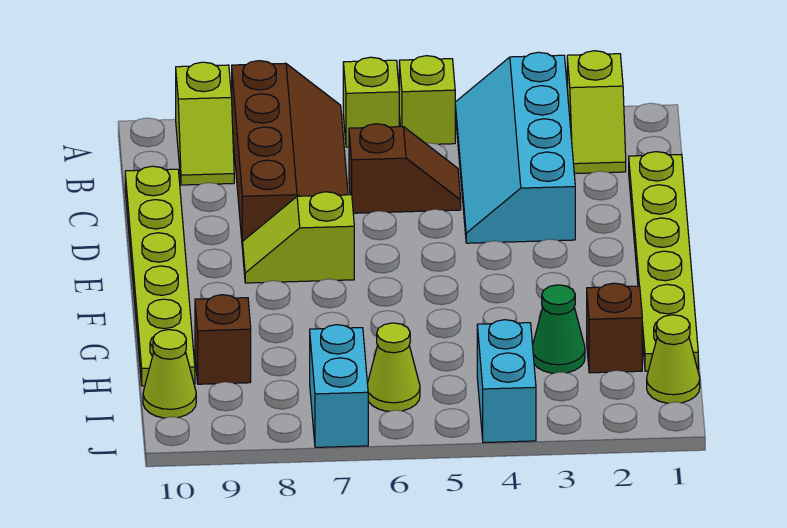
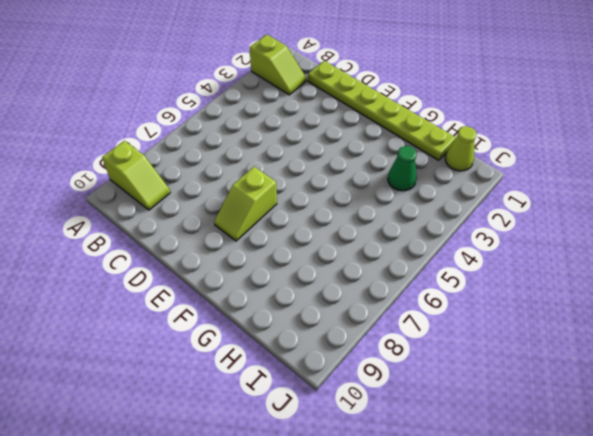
none -> cyan 2x4 slope [455,52,575,243]
none -> lime 1x1 brick [399,56,455,144]
none -> lime 1x1 brick [343,57,399,147]

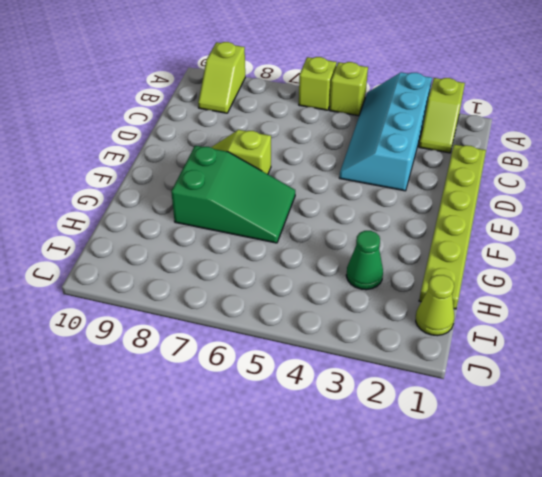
green 2x3 slope [171,146,295,243] -> none
none -> brown 2x4 slope [232,61,348,249]
none -> brown 1x2 slope [349,124,461,213]
none -> lime 1x6 plate [125,166,195,386]

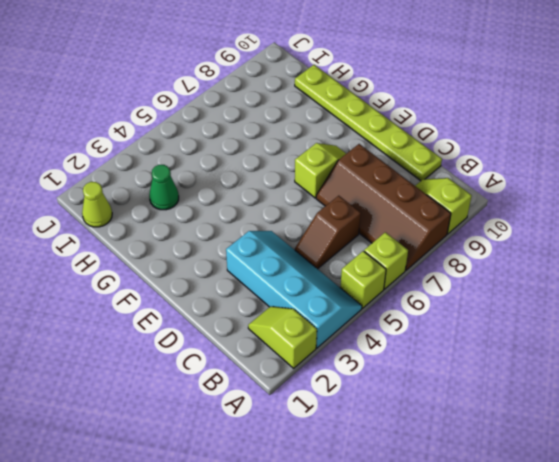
none -> lime 1x6 plate [629,152,698,371]
none -> brown 1x1 brick [587,283,642,373]
none -> brown 1x1 brick [195,295,251,384]

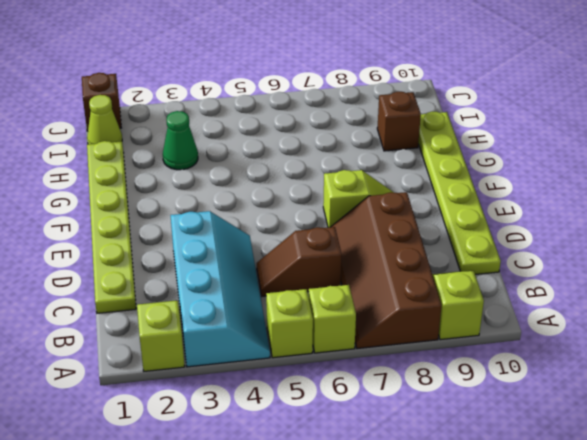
brown 1x1 brick [82,73,121,131] -> brown 1x1 brick moved to [587,283,642,373]
none -> cyan 1x2 brick [477,320,536,443]
none -> lime 1x1 cone [368,323,420,411]
none -> cyan 1x2 brick [310,325,368,447]

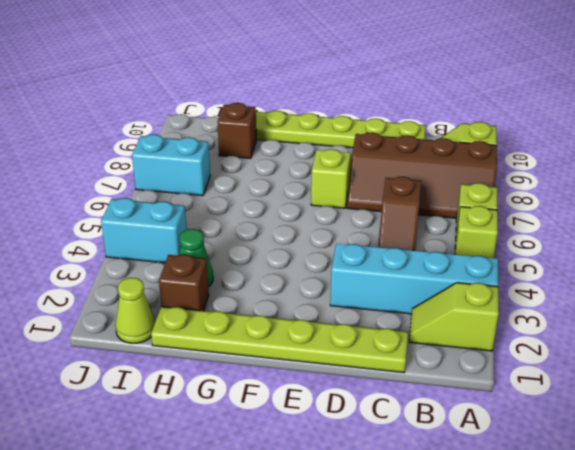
none -> lime 1x1 cone [368,323,420,411]
none -> lime 1x1 cone [143,330,196,418]

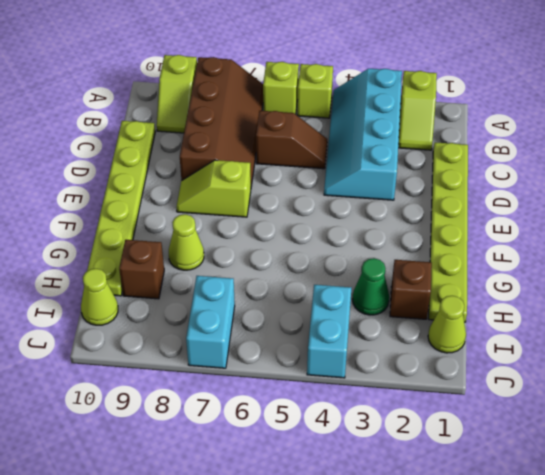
lime 1x1 cone [169,214,204,270] -> lime 1x1 cone moved to [368,323,420,411]

